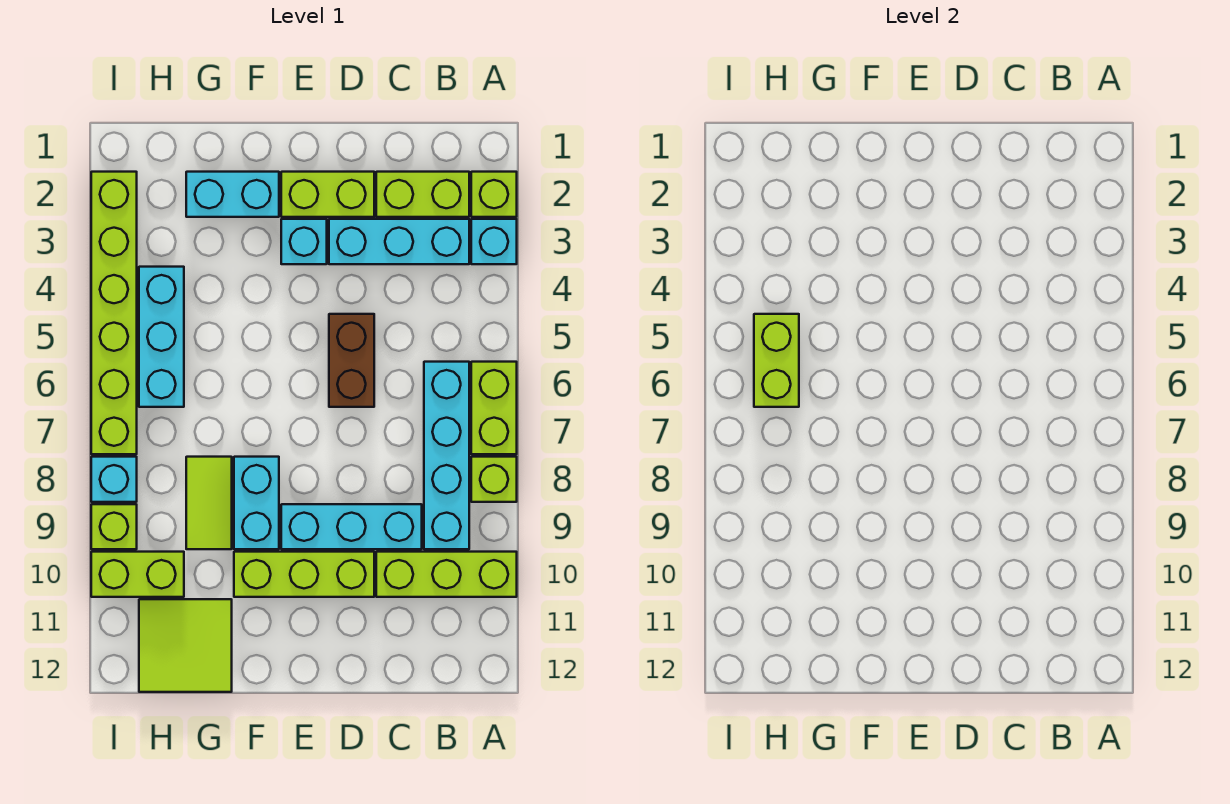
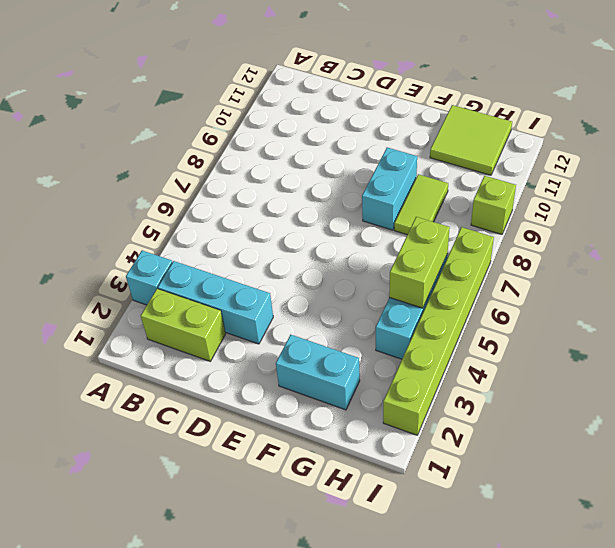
none -> lime 1x1 brick [471,172,517,217]
none -> lime 1x2 brick [471,362,517,454]
none -> lime 1x1 brick [471,457,517,502]

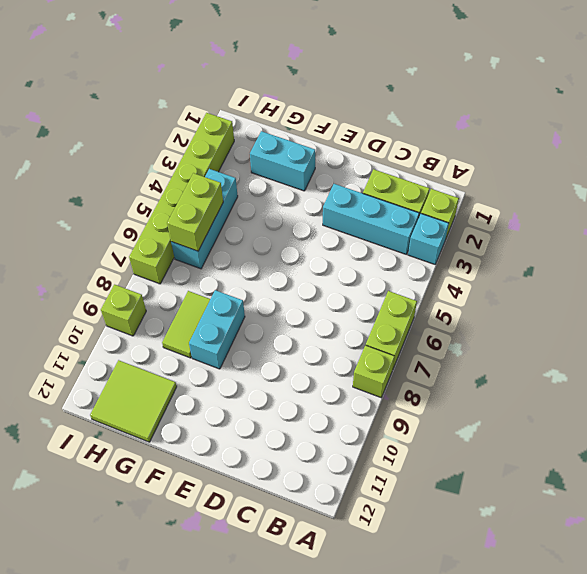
none -> lime 1x3 brick [376,552,517,597]
none -> cyan 1x4 brick [424,362,469,549]
none -> cyan 1x3 brick [281,504,422,549]

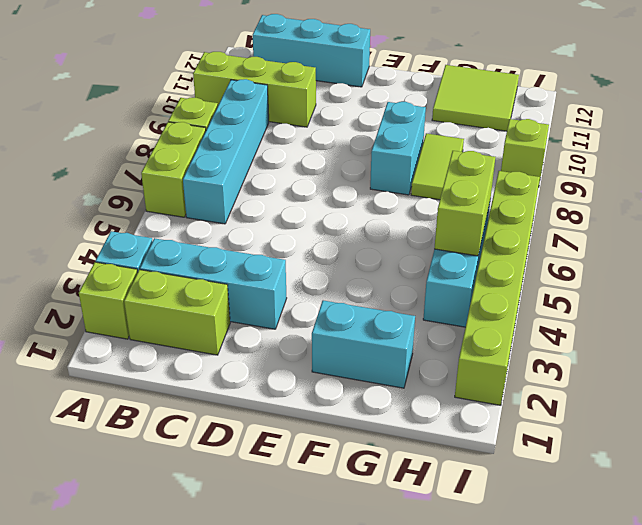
cyan 1x3 brick [253,14,370,87] -> cyan 1x3 brick moved to [281,504,422,549]
none -> lime 1x2 brick [281,172,374,217]
none -> brown 1x2 brick [329,314,374,407]
none -> lime 1x3 brick [234,552,374,597]

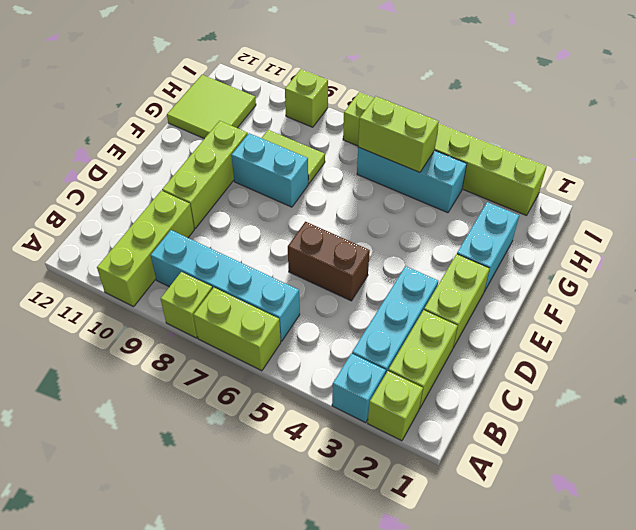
none -> cyan 1x3 brick [281,504,422,549]
none -> cyan 1x1 brick [281,219,327,264]
none -> lime 1x2 brick [91,552,184,597]

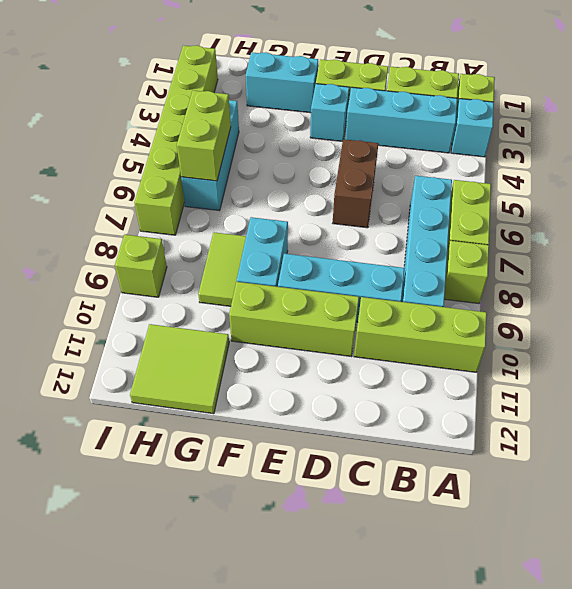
none -> lime 1x2 brick [91,552,184,597]
none -> cyan 1x1 brick [91,457,137,502]

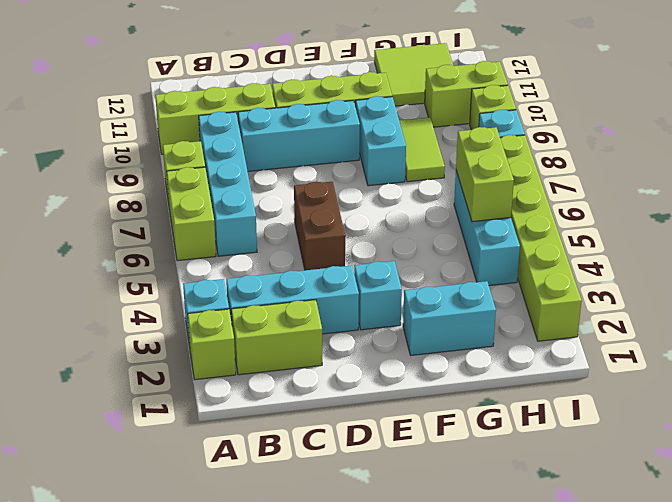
none -> lime 1x2 brick [281,172,374,217]

